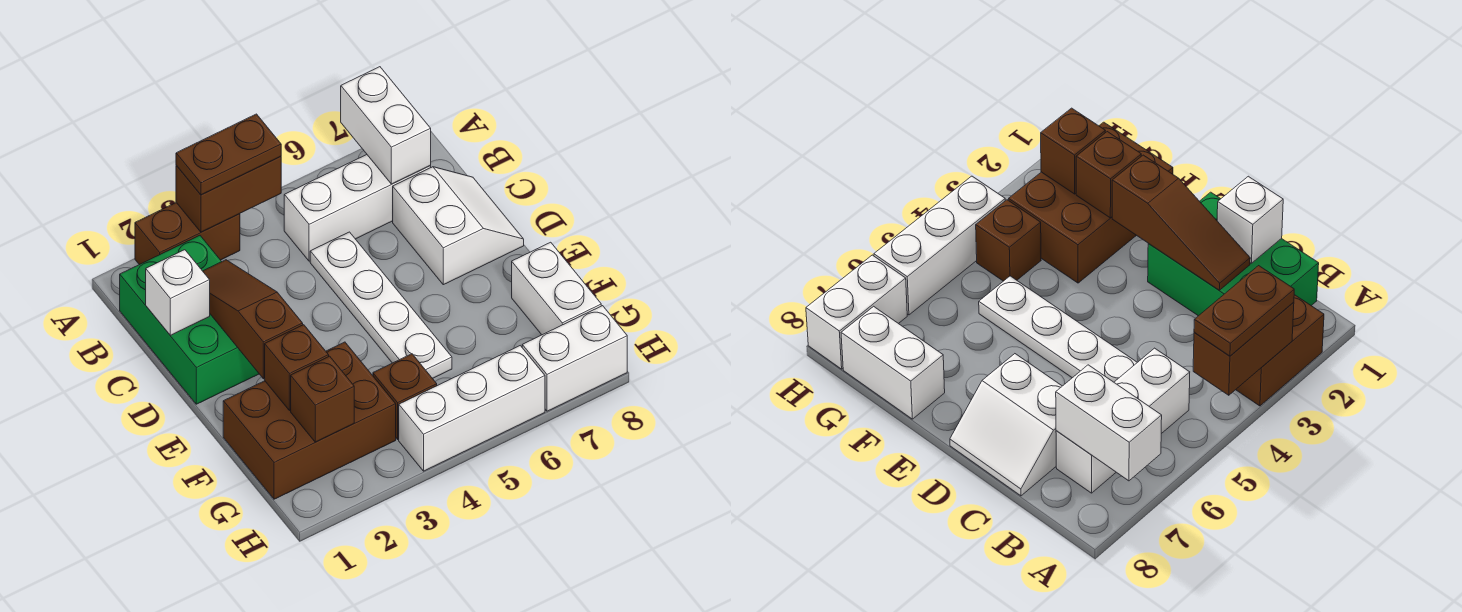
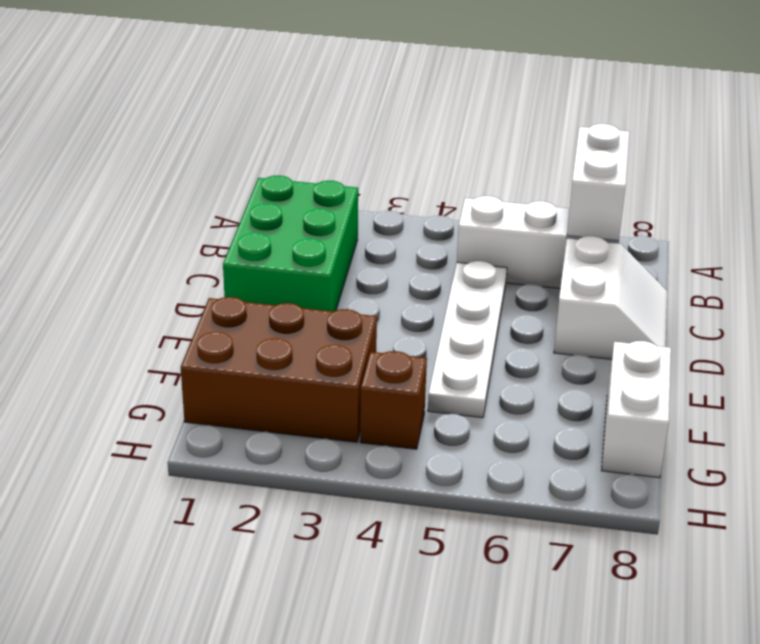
none -> brown 1x2 brick [135,203,240,265]
none -> white 1x3 brick [399,346,545,471]
none -> white 1x2 brick [522,306,627,411]

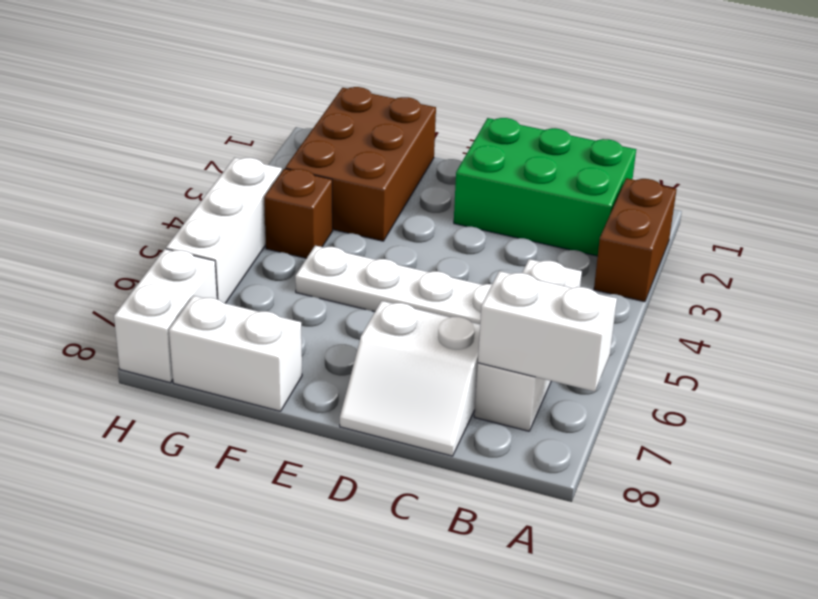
none -> brown 1x2 brick [176,156,281,232]
none -> white 1x1 brick [146,250,210,335]
none -> brown 1x3 slope [203,260,303,379]

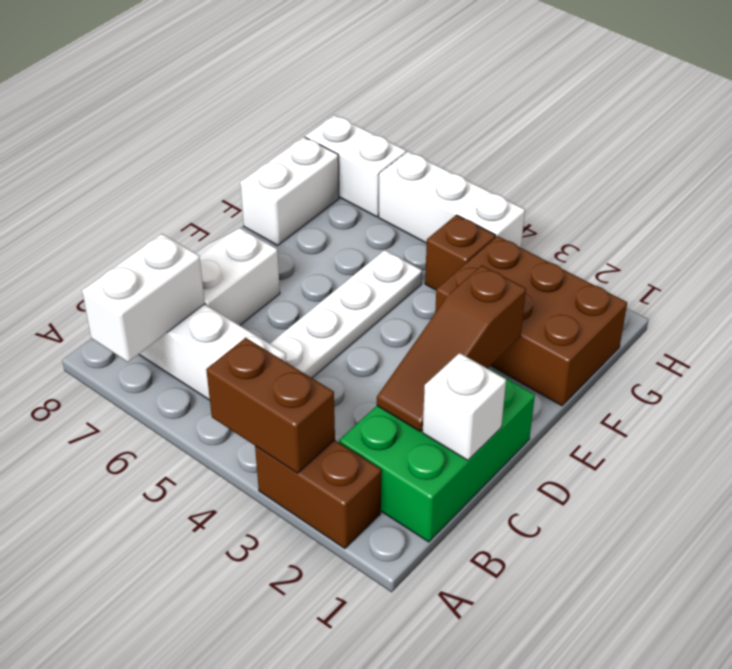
none -> brown 1x1 brick [265,325,329,410]
none -> brown 1x1 brick [291,356,354,442]
none -> brown 1x2 plate [176,114,281,195]

